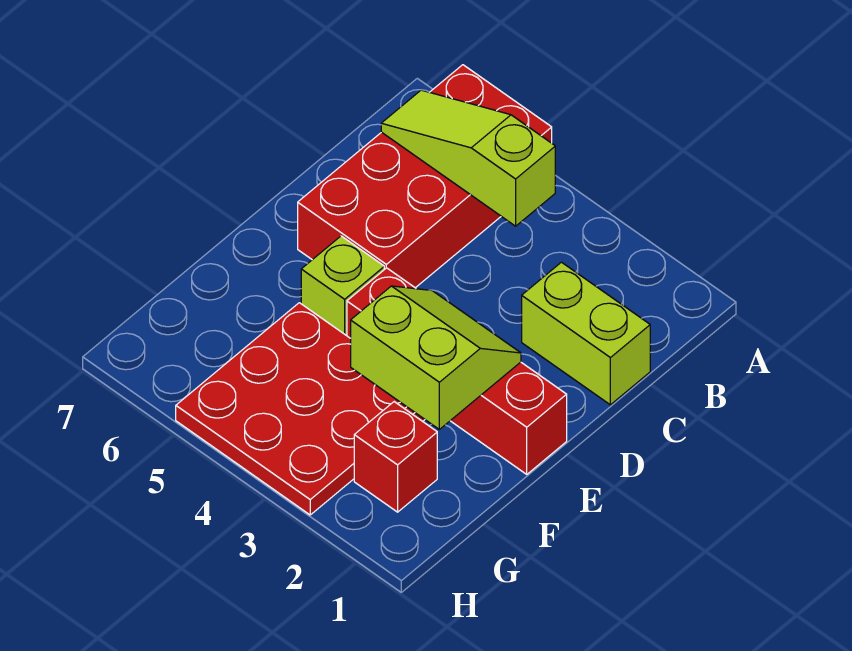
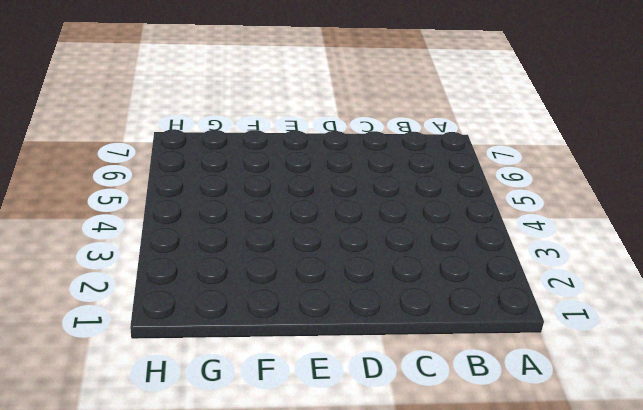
none -> red 2x4 brick [298,65,552,288]
none -> lime 1x2 brick [522,262,650,405]

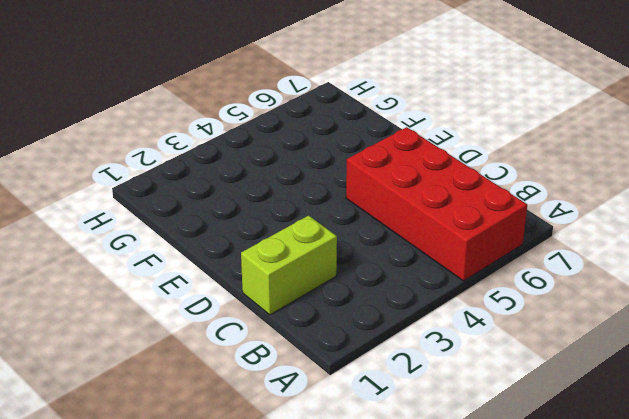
none -> red 1x4 brick [347,268,567,474]
none -> lime 1x1 brick [301,236,384,336]

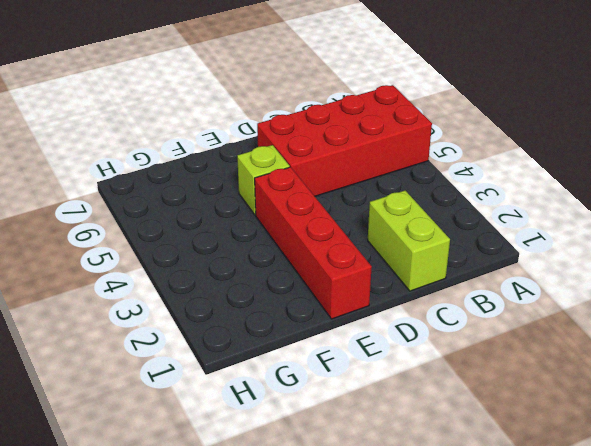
none -> red 3x3 plate [176,303,425,515]
none -> red 1x1 brick [354,402,437,512]

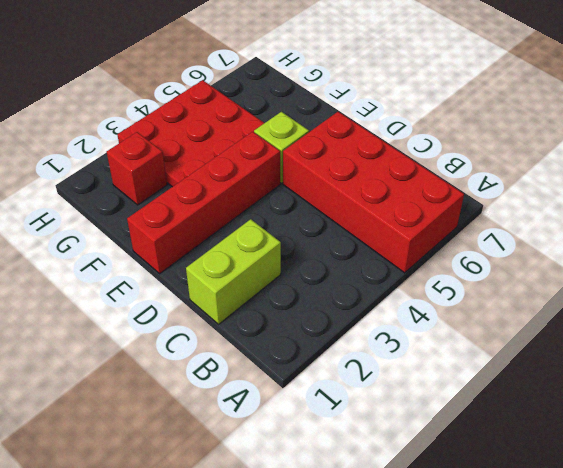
none -> lime 1x3 slope [381,90,555,226]
none -> lime 2x2 slope [351,286,521,429]

